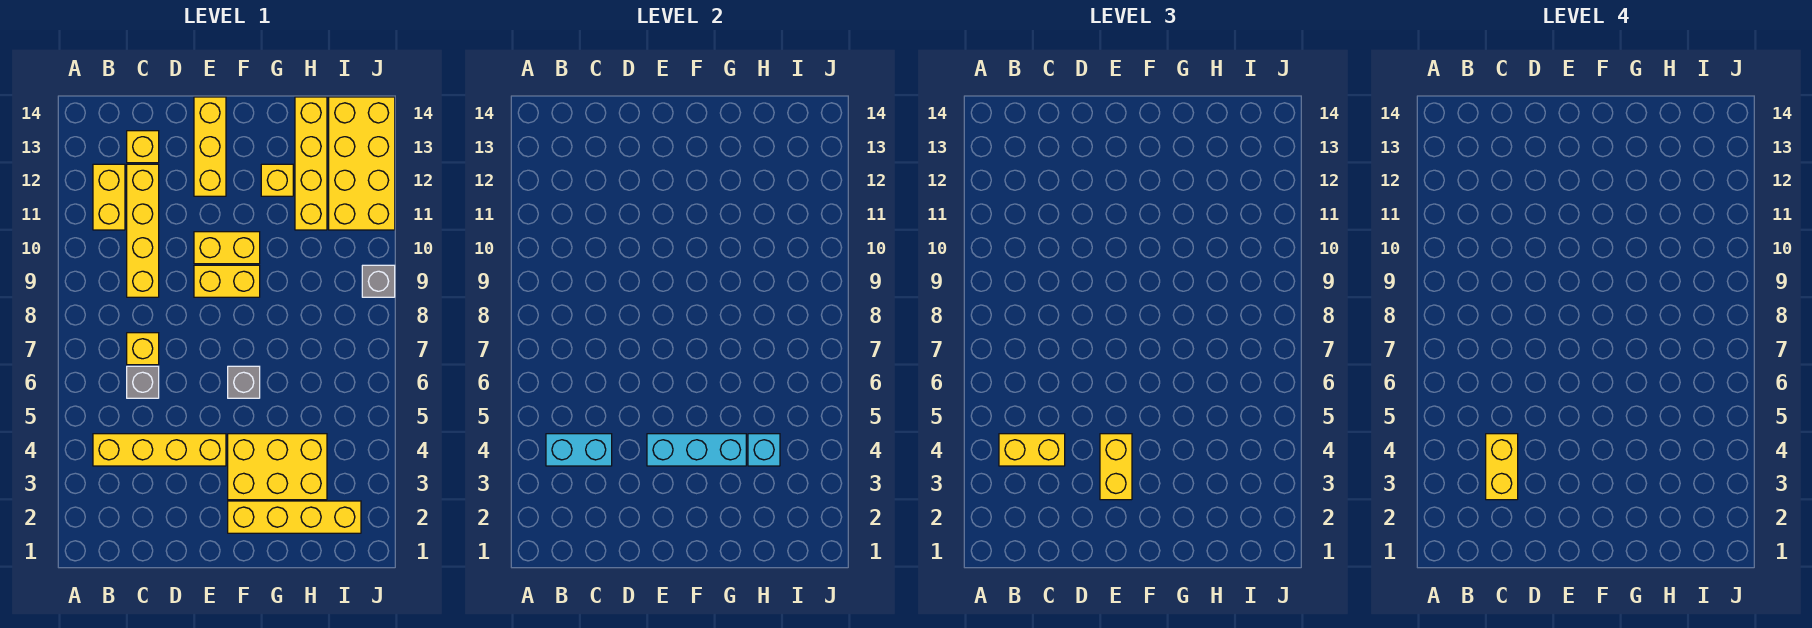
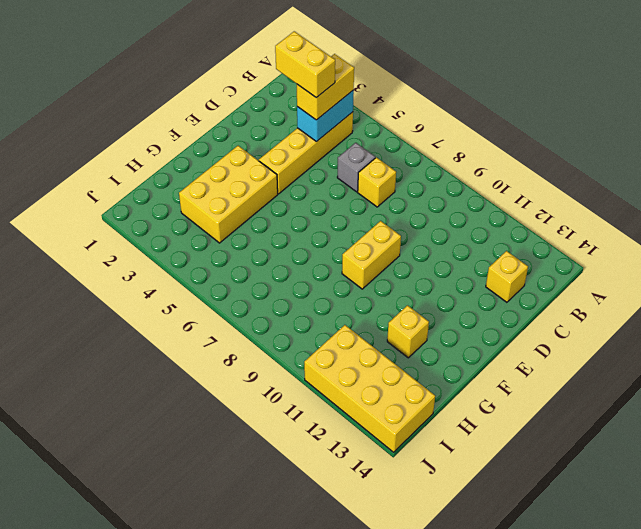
none -> yellow 1x2 brick [93,164,125,230]
none -> yellow 1x4 brick [127,164,159,297]
none -> yellow 1x2 brick [194,232,260,264]

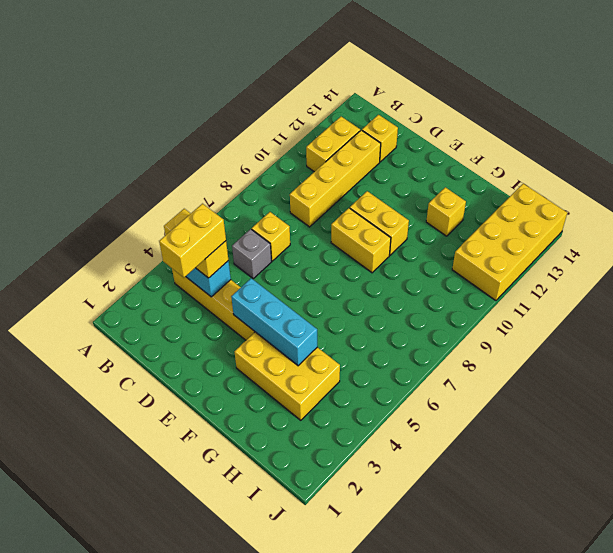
none -> yellow 1x3 brick [194,97,226,196]
none -> yellow 1x4 brick [228,501,361,533]
none -> grey 1x1 brick [228,366,260,398]

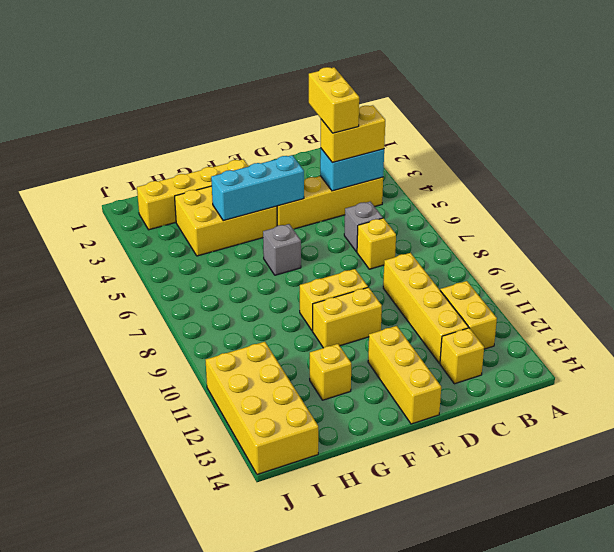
none -> yellow 1x4 brick [295,97,327,230]
none -> grey 1x1 brick [362,265,395,297]
none -> cyan 1x1 brick [748,434,780,466]

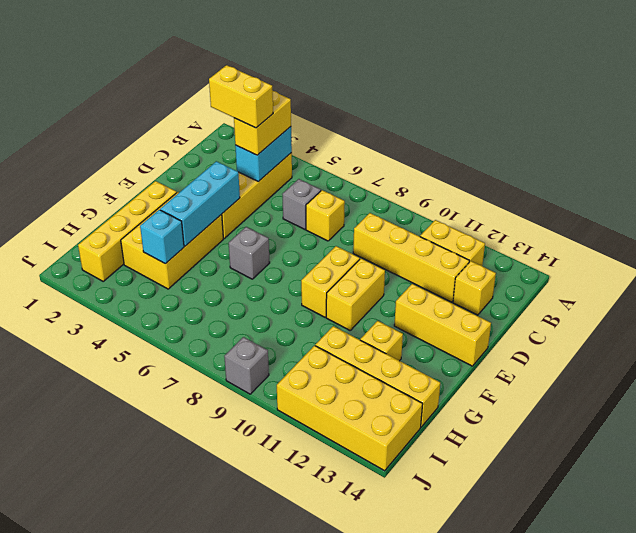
none -> yellow 1x2 brick [1100,434,1132,500]

